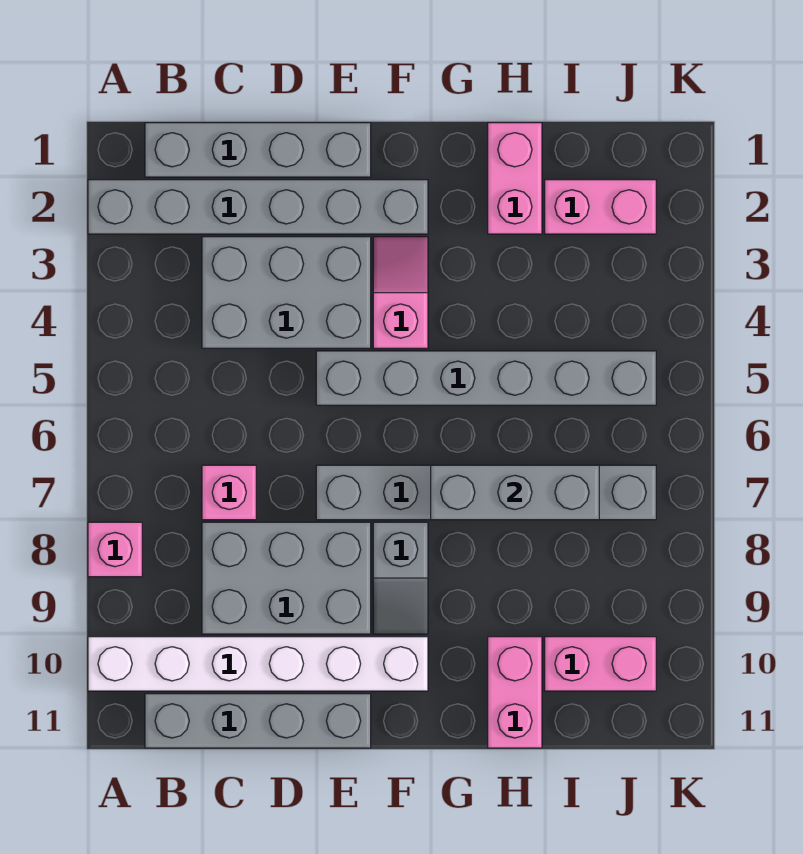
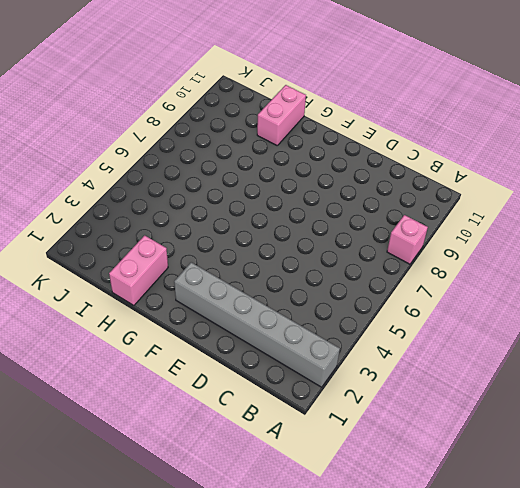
none -> white 1x6 brick [88,637,428,691]
none -> grey 1x4 brick [145,123,371,177]
none -> grey 1x4 brick [145,694,371,748]

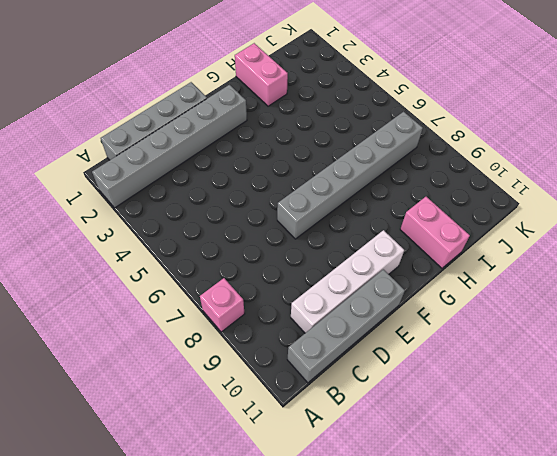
white 1x4 brick [291,230,404,333] -> white 1x6 brick [88,637,428,691]
none -> grey 2x3 brick [202,237,371,348]
none -> pink 1x1 brick [202,465,256,520]
none -> grey 2x3 brick [202,522,371,634]

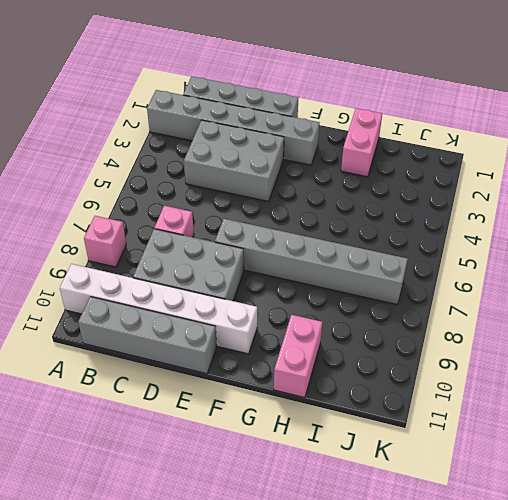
none -> grey 1x6 brick [316,351,656,405]
none -> pink 1x2 slope [373,237,428,348]
none -> grey 1x2 slope [373,522,428,634]

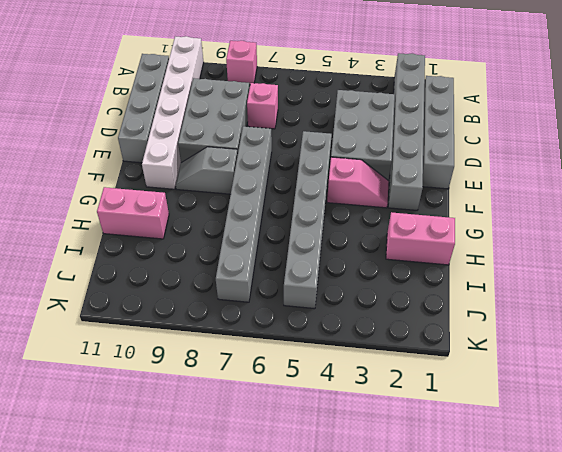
none -> pink 1x2 brick [545,180,656,234]
none -> pink 1x2 brick [545,637,656,691]
none -> grey 1x3 brick [431,465,599,520]

